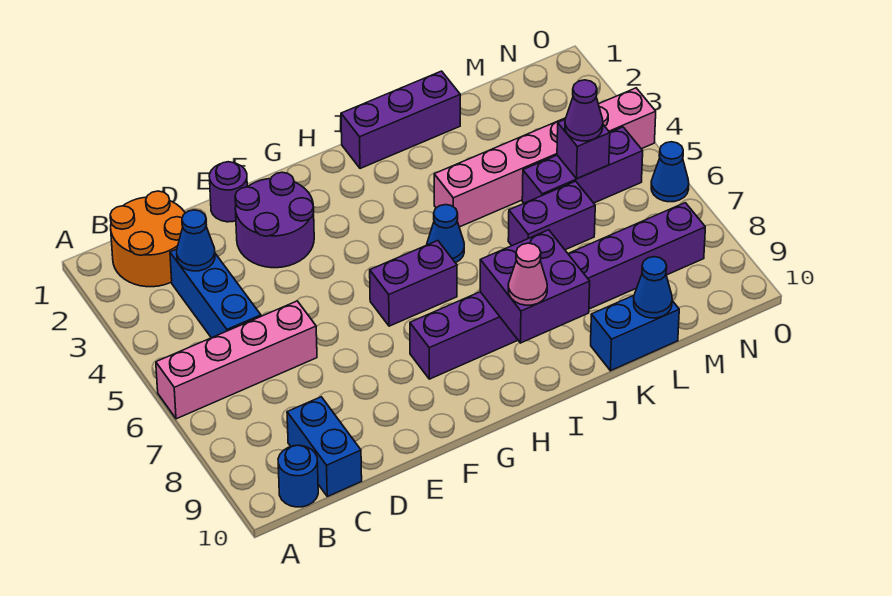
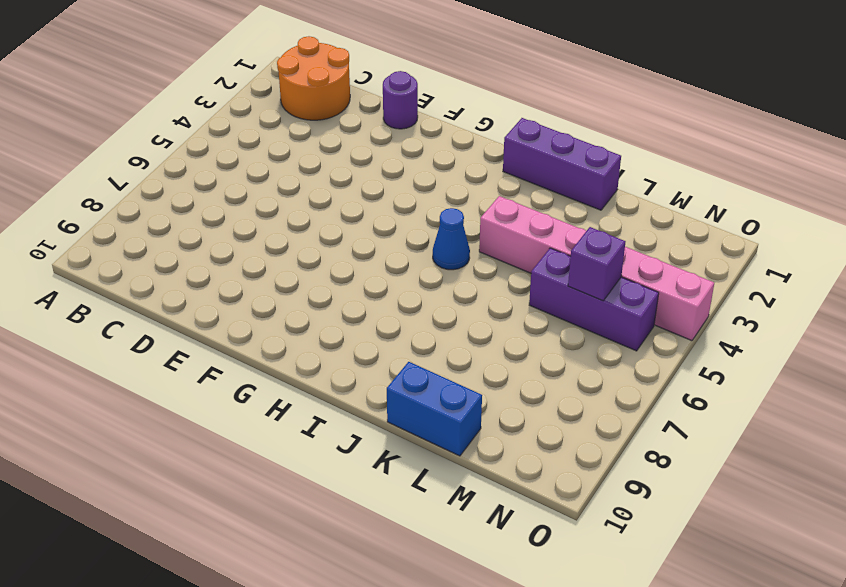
none -> pink 1x4 brick [156,301,317,419]
none -> blue 1x1 round brick [278,445,318,507]
none -> blue 1x3 brick [170,249,261,338]

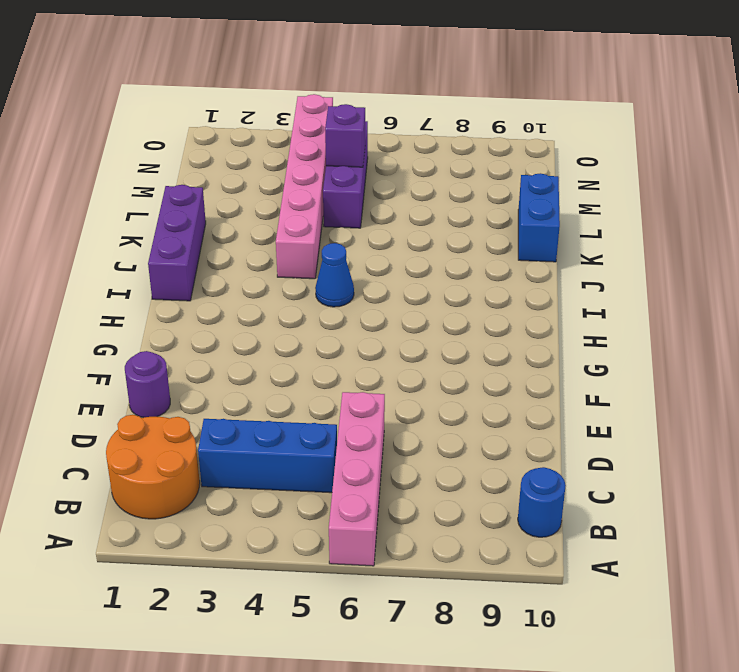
none -> blue 1x2 brick [287,397,362,497]
none -> purple 2x2 round brick [235,172,314,268]
none -> purple 1x2 brick [370,241,457,326]

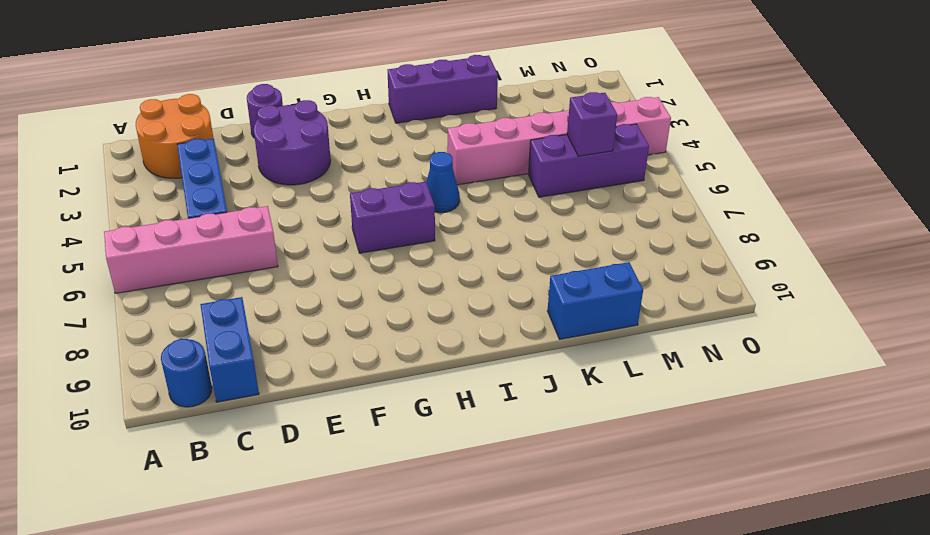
none -> purple 1x8 brick [410,203,705,379]
none -> purple 1x2 brick [508,181,595,250]
none -> blue 1x1 cone [651,142,689,202]

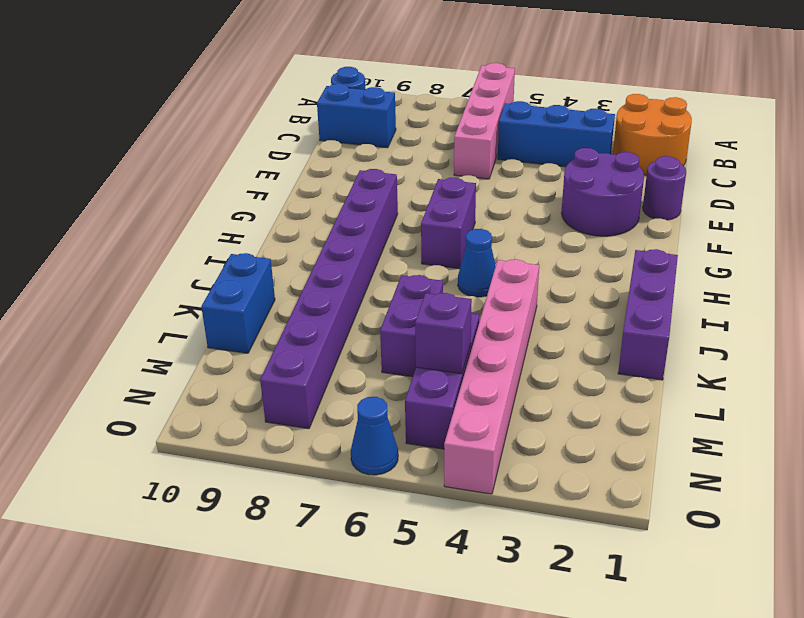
none -> blue 1x1 cone [177,210,215,271]
none -> purple 2x2 brick [480,230,590,343]
none -> blue 1x1 cone [634,257,672,318]

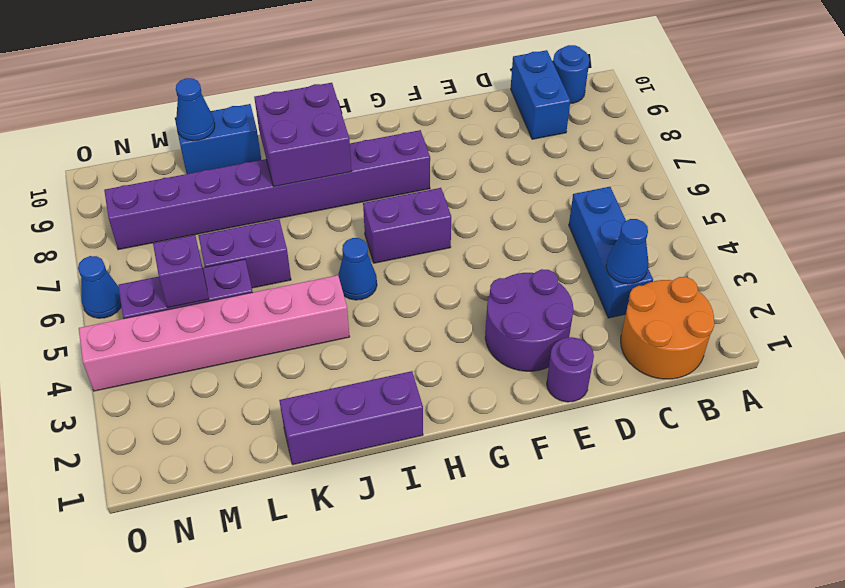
none -> pink 1x4 brick [156,301,317,419]
none -> pink 1x1 cone [508,243,547,305]
none -> purple 1x1 cone [565,80,603,141]

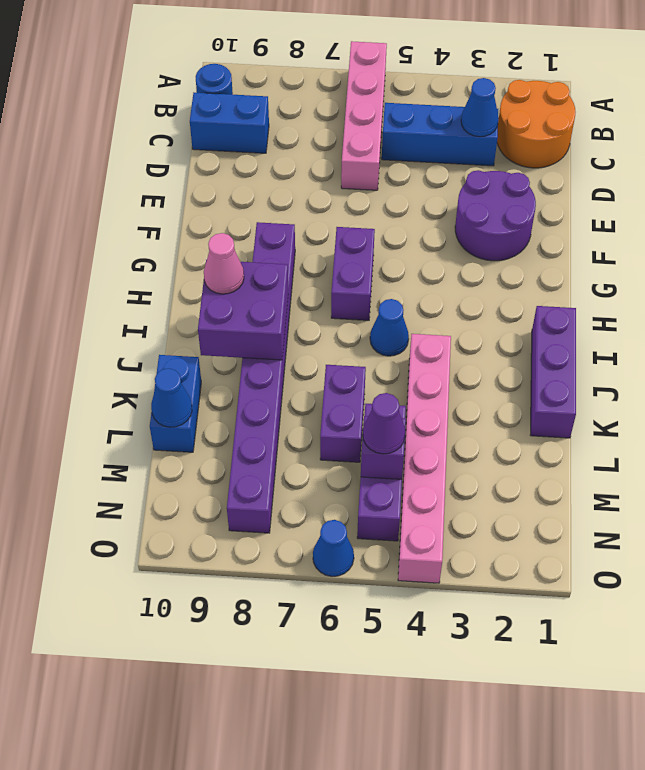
none -> purple 1x1 round brick [209,162,247,222]

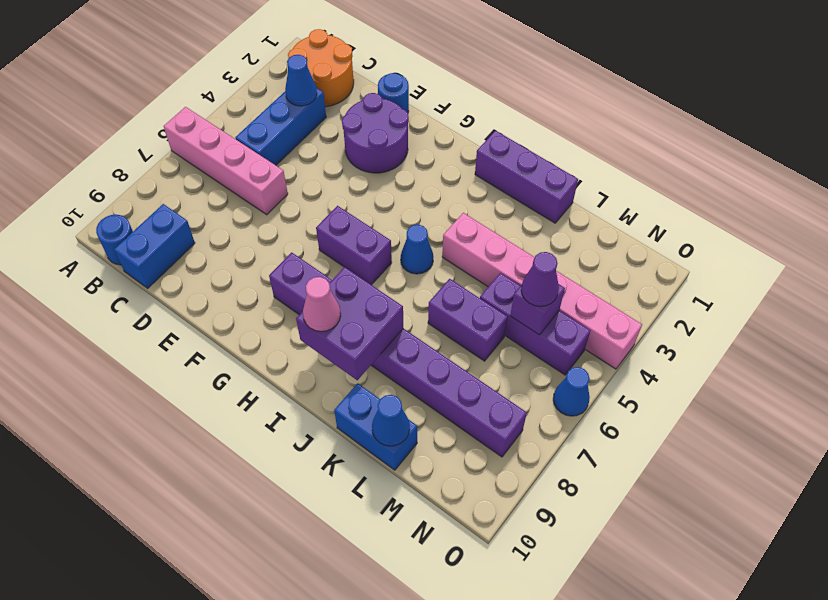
blue 1x1 round brick [378,73,409,113] -> purple 1x1 round brick [209,162,247,222]

